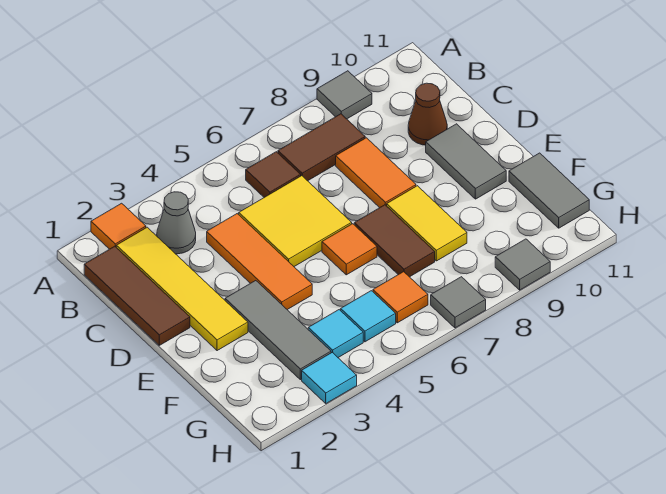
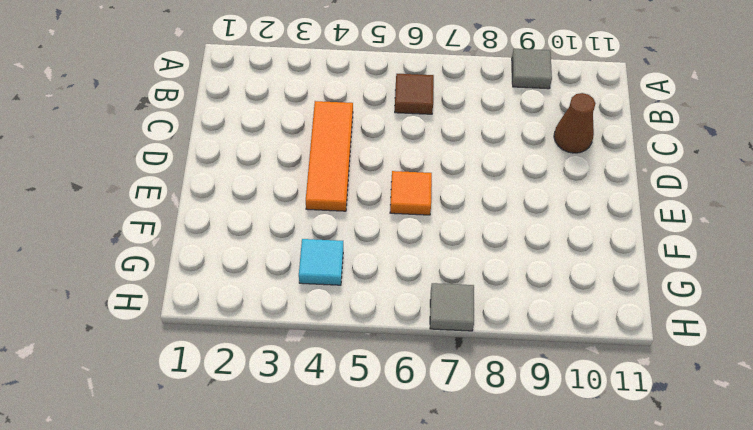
none -> orange 1x1 tile [91,203,146,249]
none -> brown 1x3 tile [84,246,190,345]
none -> yellow 1x4 tile [116,227,248,351]

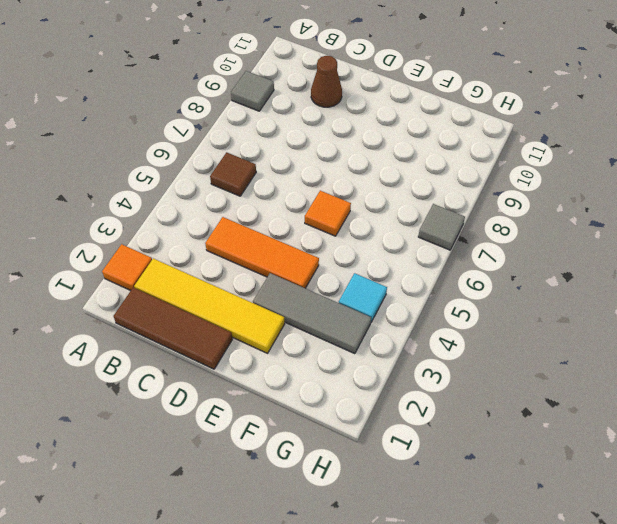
none -> grey 1x1 cone [157,192,196,254]
none -> brown 1x2 tile [278,114,365,181]
none -> yellow 2x2 tile [239,176,352,266]

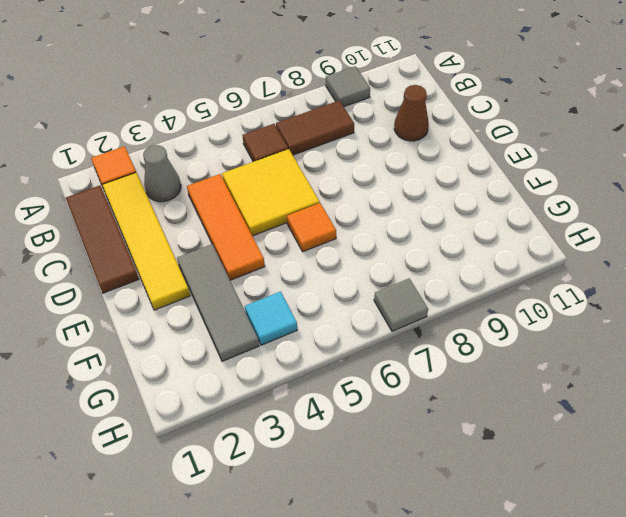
none -> orange 1x2 tile [336,138,416,208]
none -> grey 1x2 tile [426,124,506,199]
none -> brown 1x2 tile [354,205,435,277]

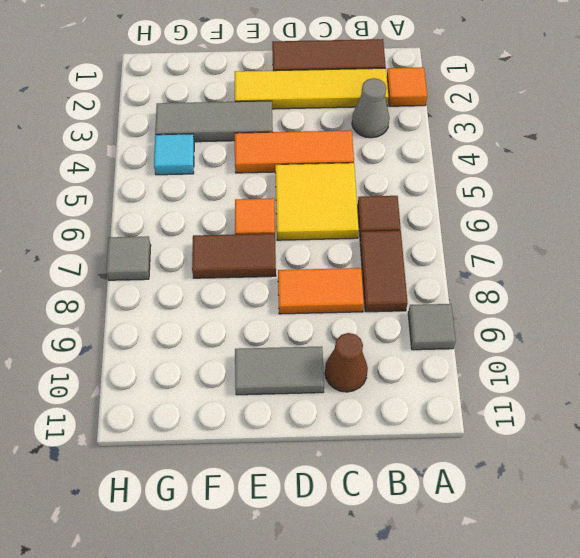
none -> yellow 1x2 tile [387,186,467,261]
none -> grey 1x2 tile [509,153,589,228]
none -> cyan 1x1 tile [341,291,396,342]

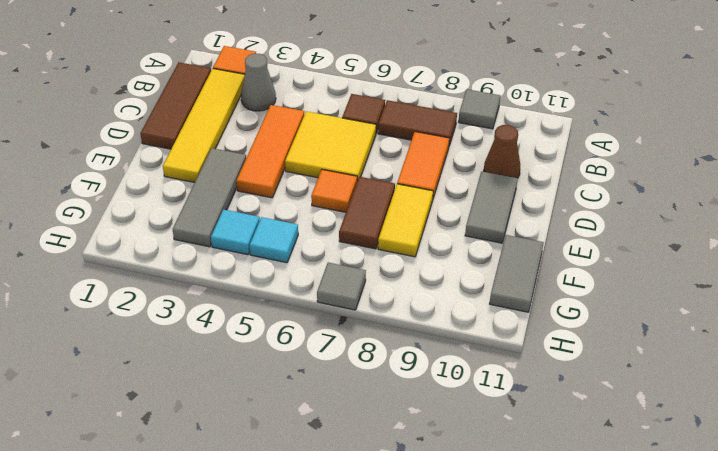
none -> orange 1x1 tile [373,272,428,323]
none -> cyan 1x1 tile [302,352,357,403]
none -> grey 1x1 tile [495,239,550,290]

